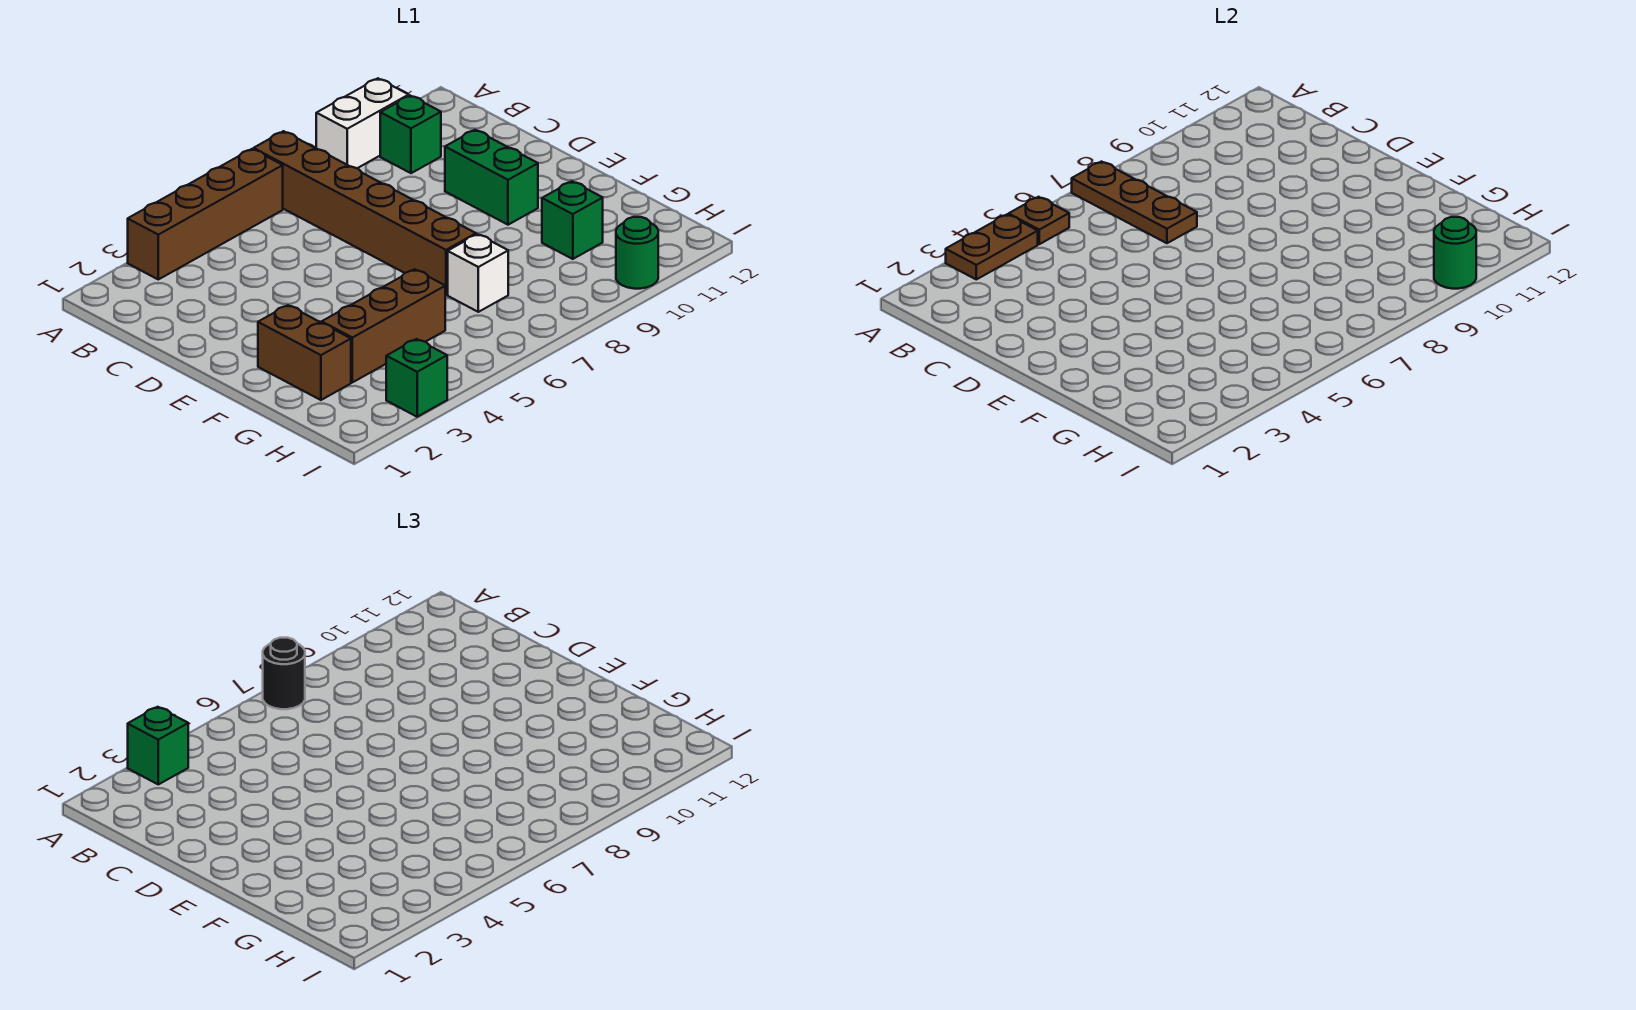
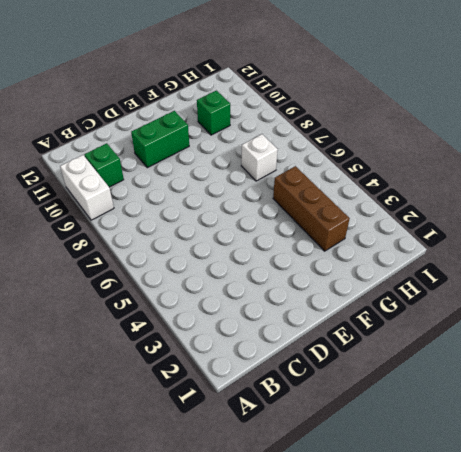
none -> brown 1x4 brick [128,149,283,279]
none -> brown 1x6 brick [254,131,476,295]
none -> brown 1x2 brick [258,305,351,400]

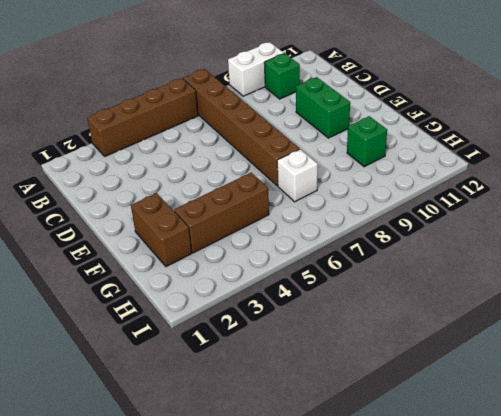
none -> green 1x1 brick [386,339,447,417]
none -> green 1x1 round brick [616,217,658,289]
none -> brown 1x2 plate [946,215,1038,279]

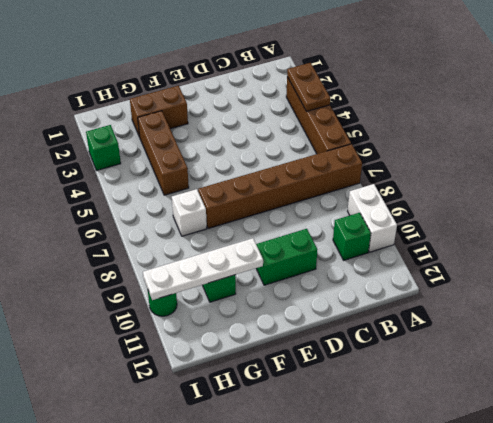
white 1x4 plate [143,238,263,300] -> green 1x1 round brick [1434,217,1476,289]
none -> brown 1x1 plate [1009,197,1069,244]
none -> brown 1x3 plate [1072,162,1197,243]
none -> green 1x1 brick [128,707,188,784]

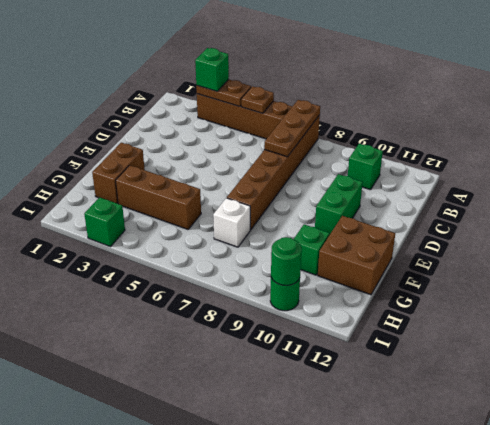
brown 2x2 brick [318,216,395,295] -> none
none -> white 1x2 brick [316,78,409,168]
none -> black 1x1 round brick [263,638,305,709]

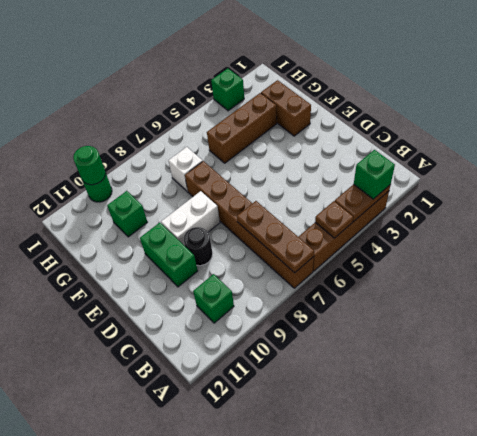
black 1x1 round brick [184,227,213,266] -> black 1x1 round brick moved to [263,638,305,709]
white 1x2 brick [161,191,220,246] -> white 1x2 brick moved to [316,78,409,168]

